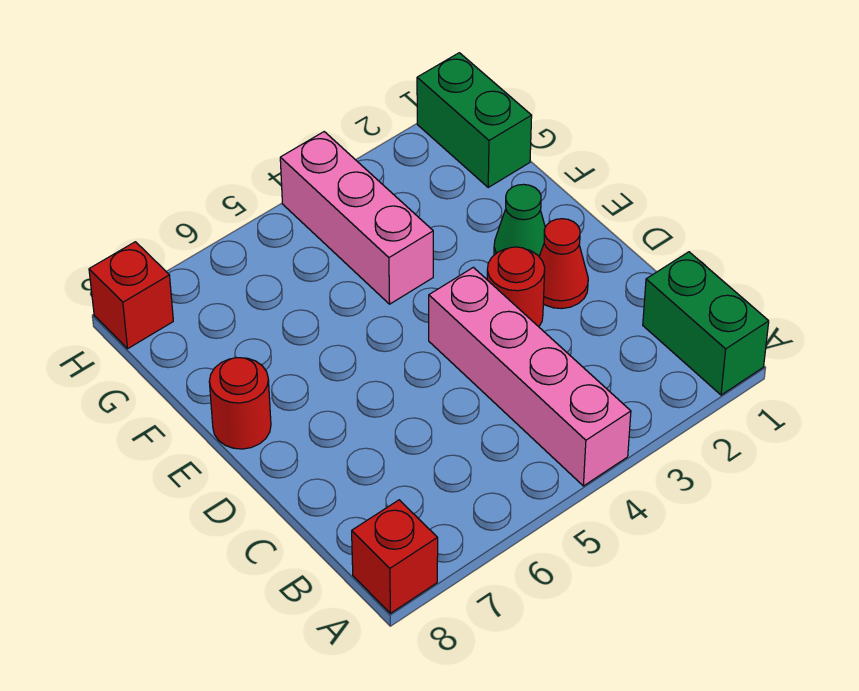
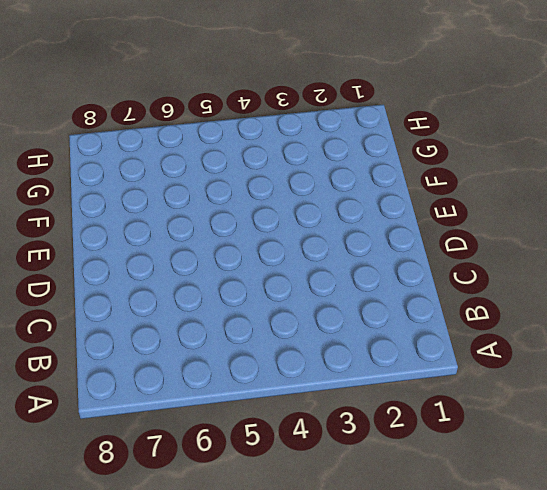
none -> green 1x2 brick [643,252,769,395]
none -> pink 1x4 brick [429,267,631,486]

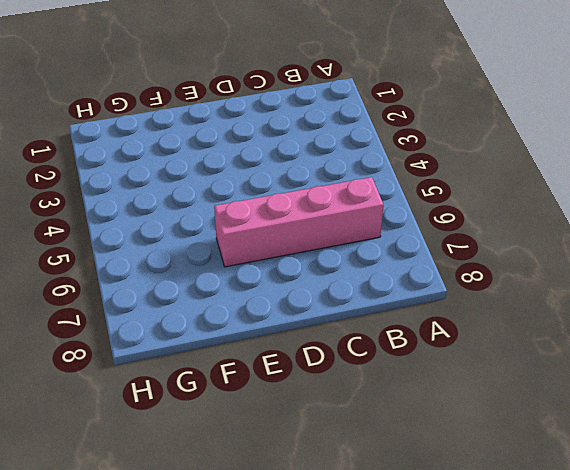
pink 1x4 brick [214,177,383,267] -> pink 1x4 brick moved to [429,267,631,486]
none -> green 1x2 brick [643,252,769,395]
none -> red 1x1 brick [352,500,438,613]

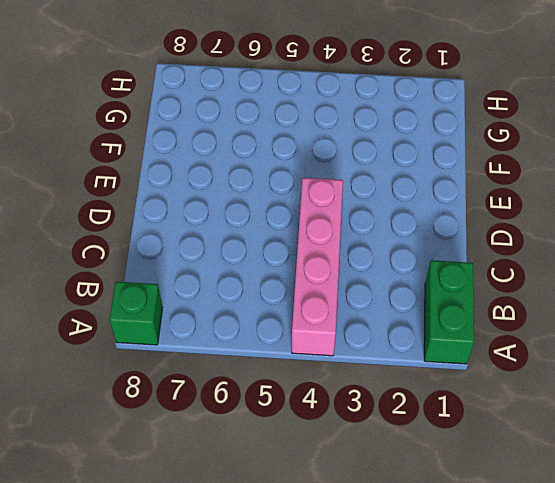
green 1x1 brick [109,282,163,345] -> red 1x1 brick [352,500,438,613]
none -> red 1x1 cone [539,219,588,309]
none -> red 1x1 round brick [487,247,545,327]

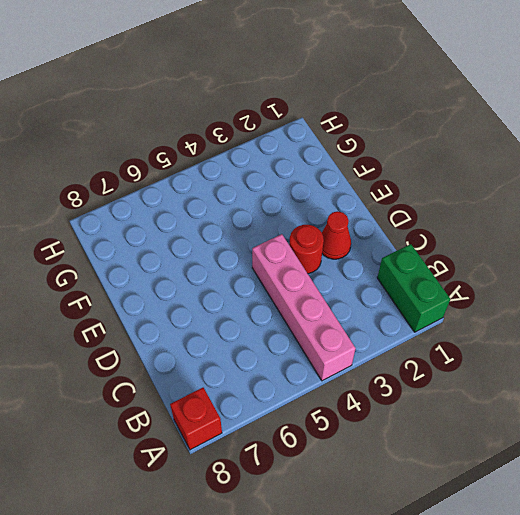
none -> green 1x1 cone [494,184,545,256]
none -> red 1x1 round brick [209,358,271,449]

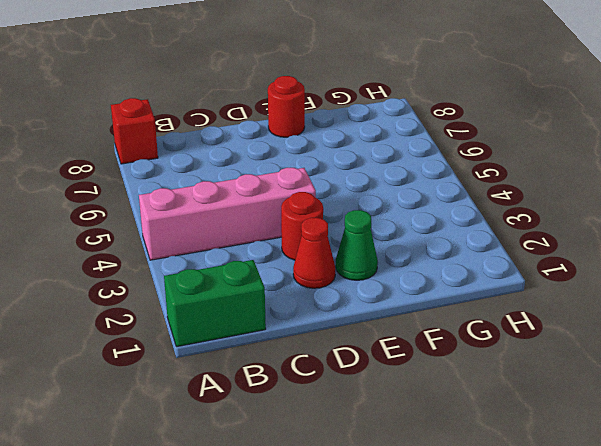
none -> pink 1x3 brick [280,132,433,304]
none -> green 1x2 brick [417,53,532,187]

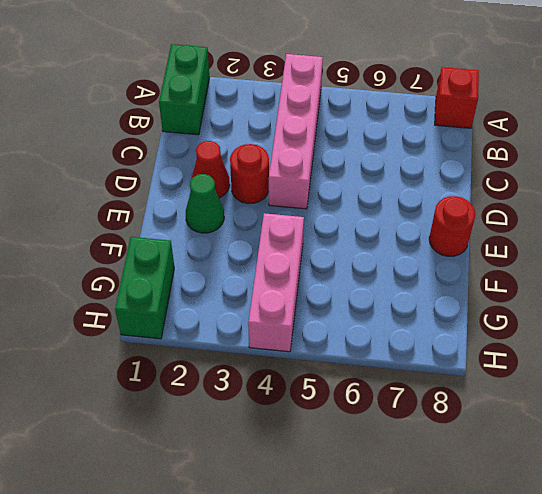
none -> red 1x1 brick [89,242,173,349]

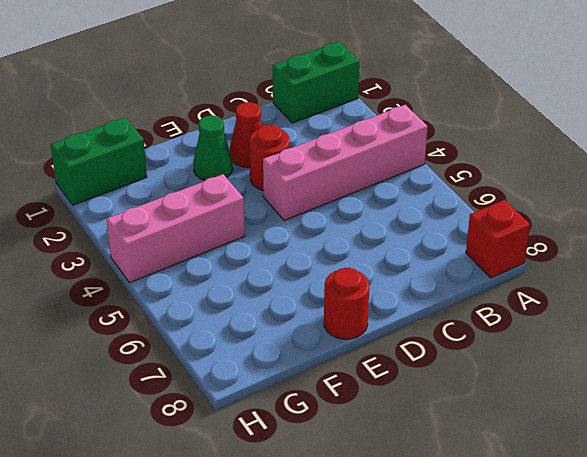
none -> red 1x1 brick [89,242,173,349]

